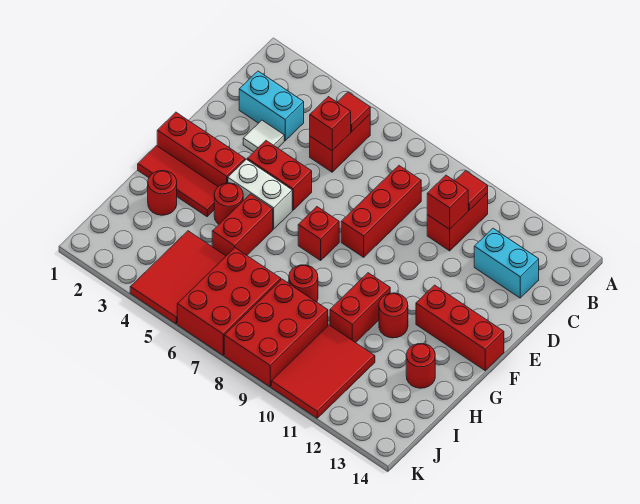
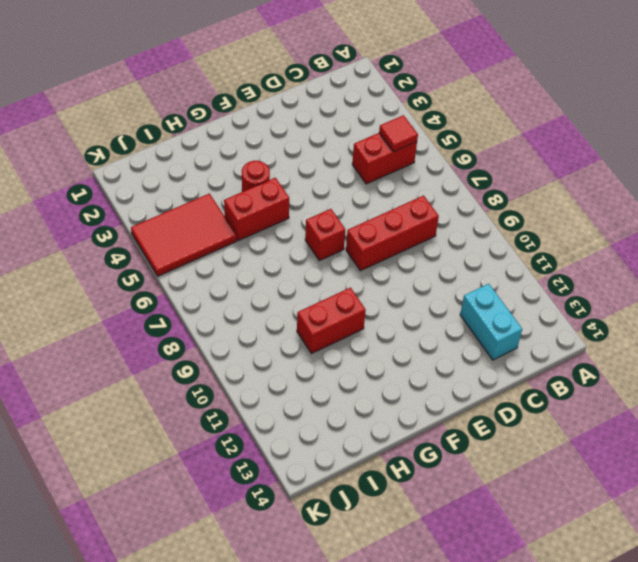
none -> red 1x2 brick [427,193,488,251]
none -> cyan 1x2 brick [239,71,304,141]
none -> white 1x1 tile [243,120,284,152]

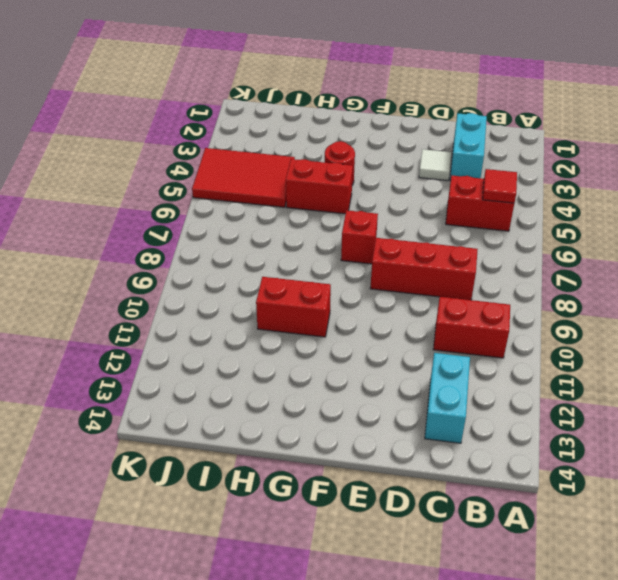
none -> red 1x2 brick [247,141,312,210]
none -> red 1x3 brick [157,112,245,187]
none -> white 1x2 brick [228,159,292,229]

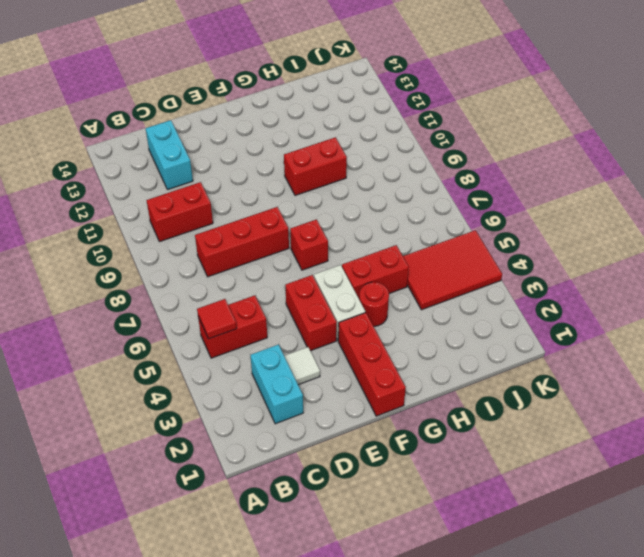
none -> red 1x3 brick [416,285,504,370]
none -> red 1x3 tile [138,146,218,217]
none -> red 1x1 round brick [379,293,408,338]

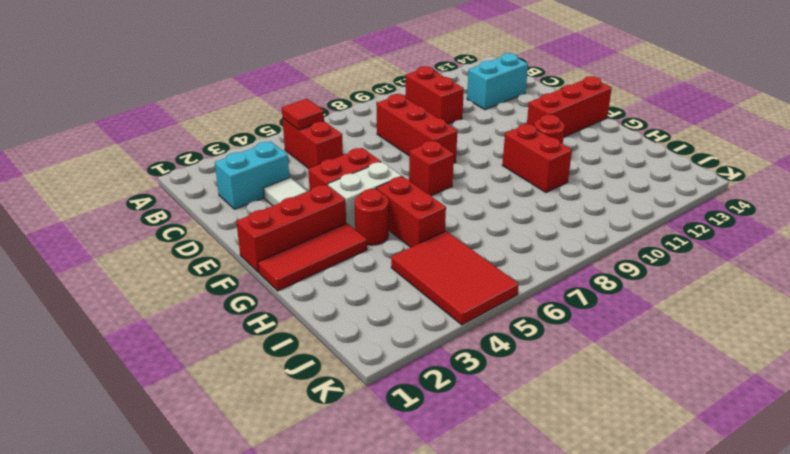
none -> red 1x1 round brick [148,171,177,215]
none -> red 1x1 round brick [289,265,318,302]
none -> red 1x1 round brick [406,343,435,388]

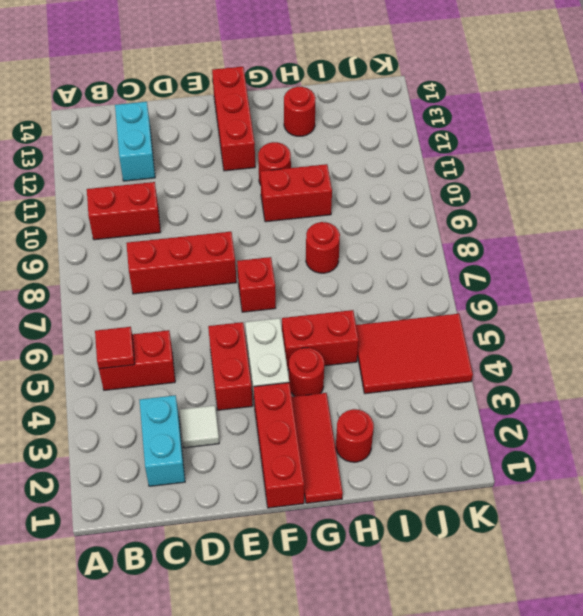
none -> red 2x3 brick [177,248,281,355]
none -> red 2x3 brick [224,279,328,387]
none -> red 2x3 tile [271,325,375,418]

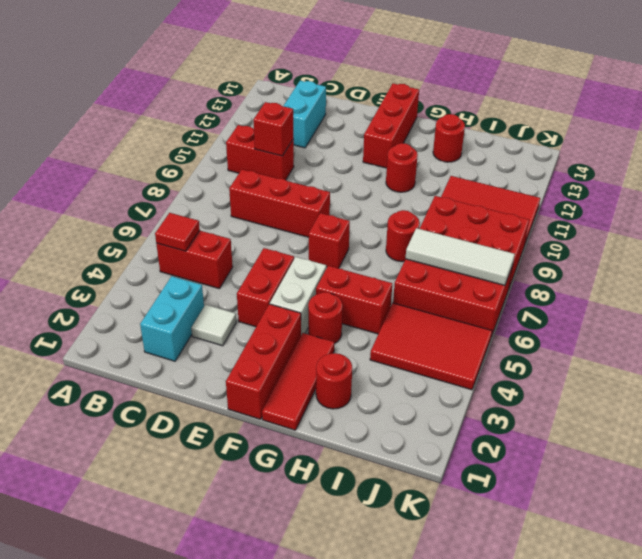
white 1x3 tile [405,228,515,285] -> none
none -> red 1x2 brick [330,273,390,343]
none -> red 1x1 tile [455,171,488,210]
none -> red 1x1 brick [310,97,351,151]

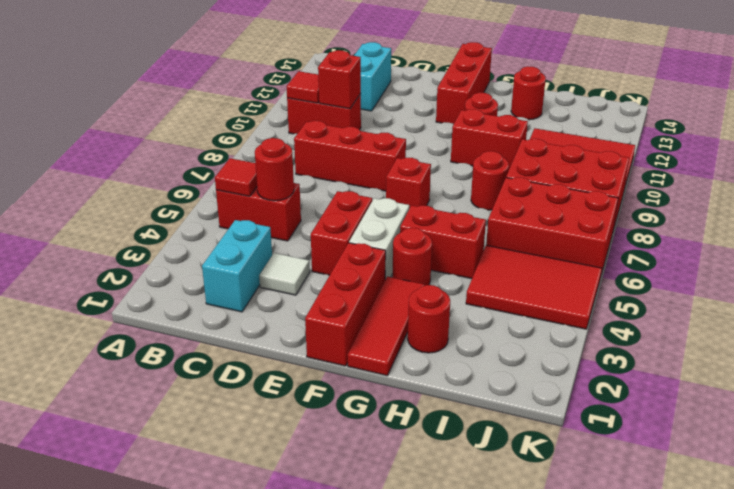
red 1x1 round brick [255,138,294,201] -> red 1x1 brick [310,97,351,151]

